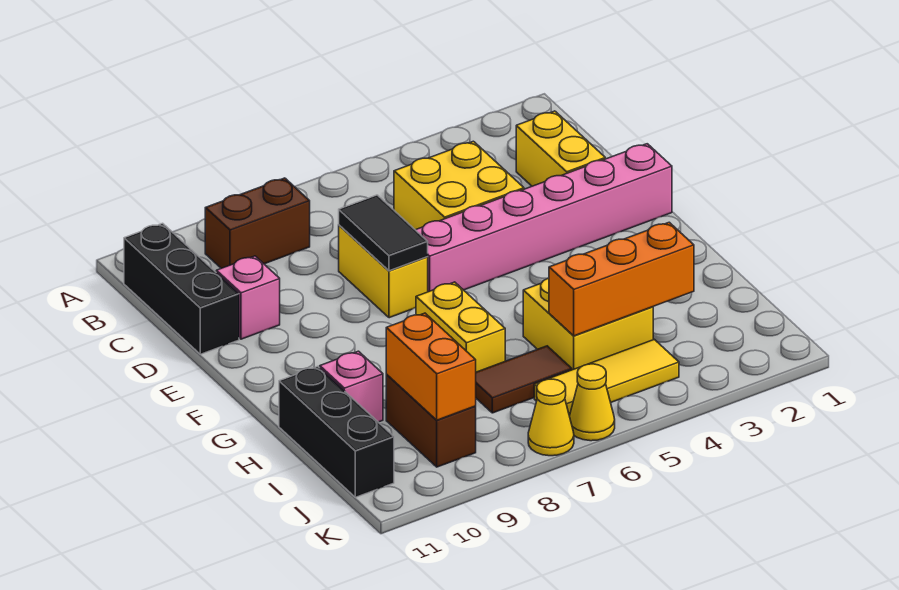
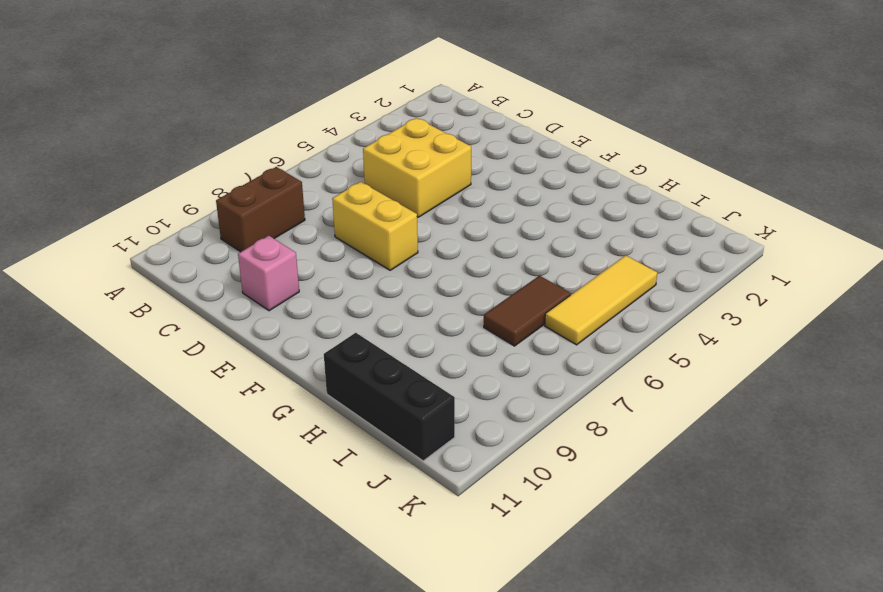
none -> black 1x3 brick [124,223,239,354]
none -> yellow 1x2 brick [516,111,605,186]
none -> pink 1x6 brick [416,144,672,292]

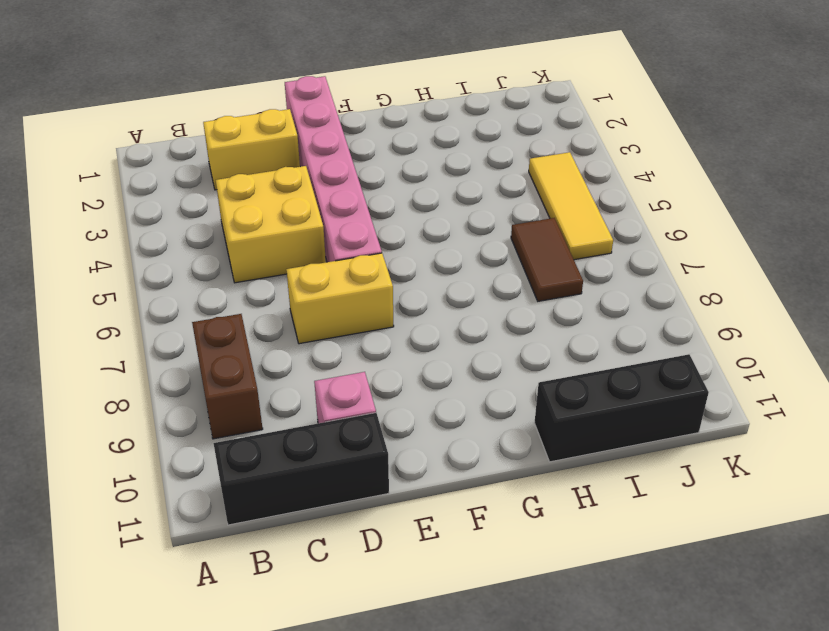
none -> yellow 1x2 brick [416,282,505,372]
none -> yellow 2x2 brick [523,278,653,370]
none -> pink 1x1 brick [320,351,383,422]

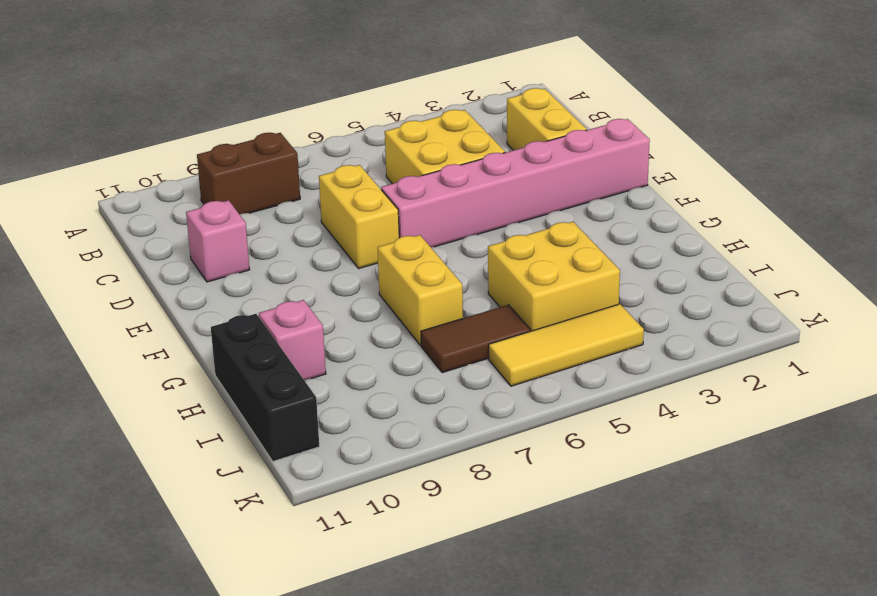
none -> black 1x3 brick [124,223,239,354]
none -> brown 1x2 brick [386,375,476,467]
none -> yellow 1x1 cone [570,364,615,441]

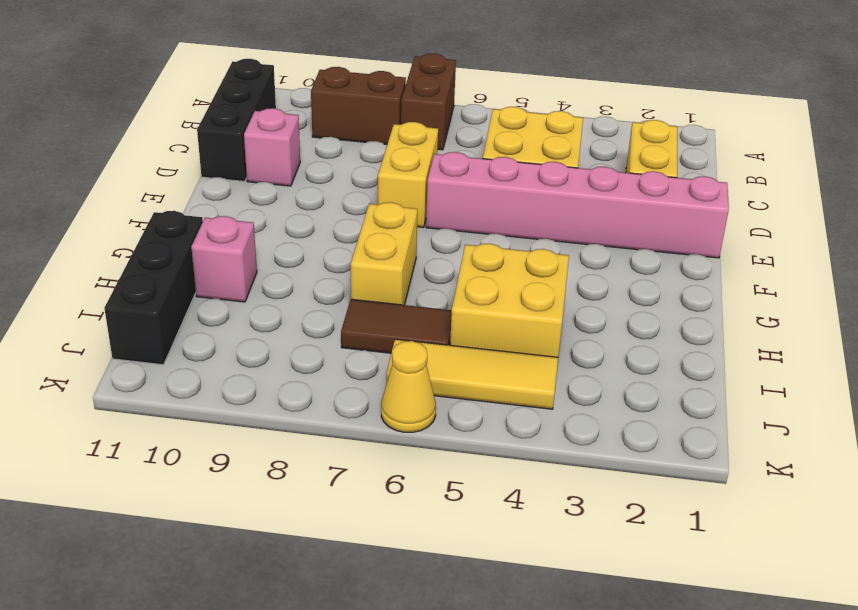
brown 1x2 brick [401,53,456,150] -> brown 1x2 brick moved to [386,375,476,467]
none -> yellow 1x1 cone [528,379,574,456]
none -> black 1x2 tile [339,195,428,271]
none -> orange 1x3 brick [549,222,694,336]

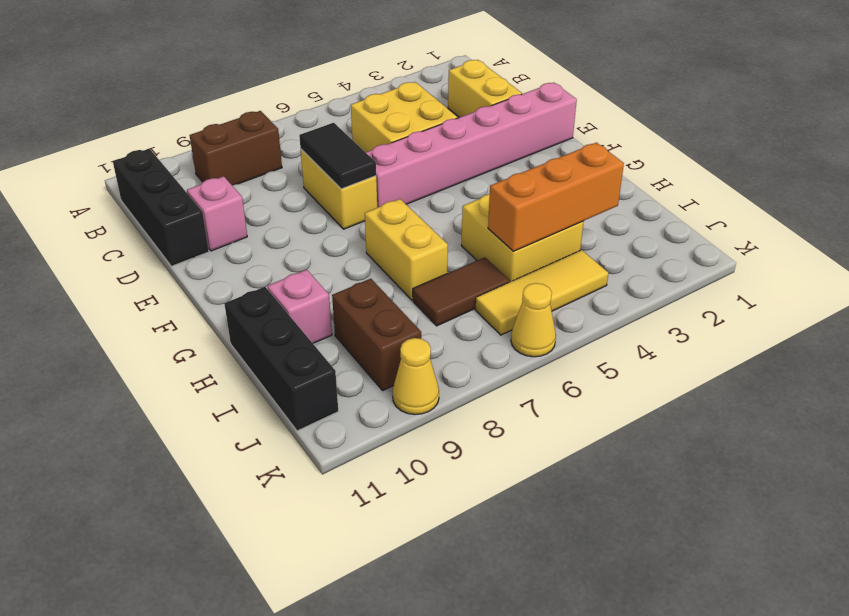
yellow 1x1 cone [392,338,439,415] -> yellow 1x1 cone moved to [528,379,574,456]
none -> orange 1x2 brick [386,313,476,420]

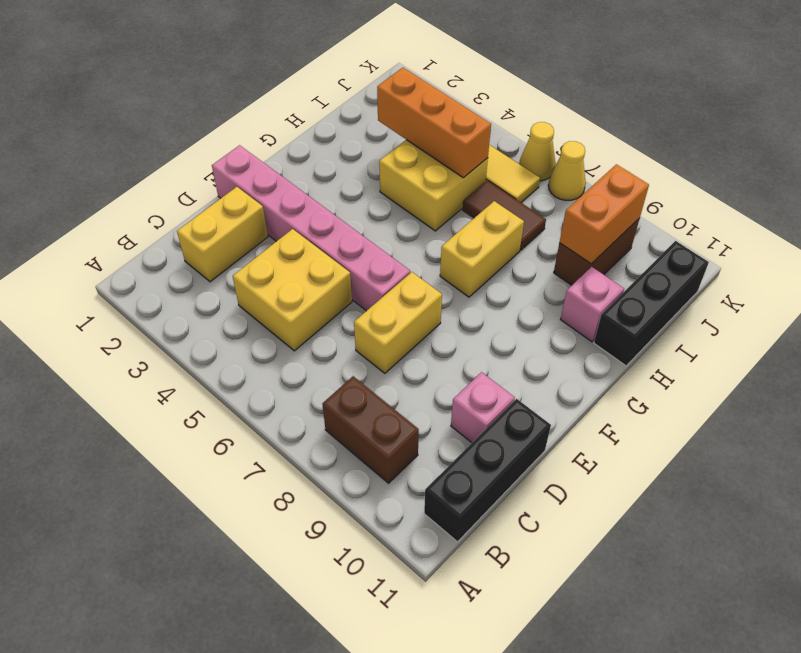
none -> black 1x2 tile [339,195,428,271]

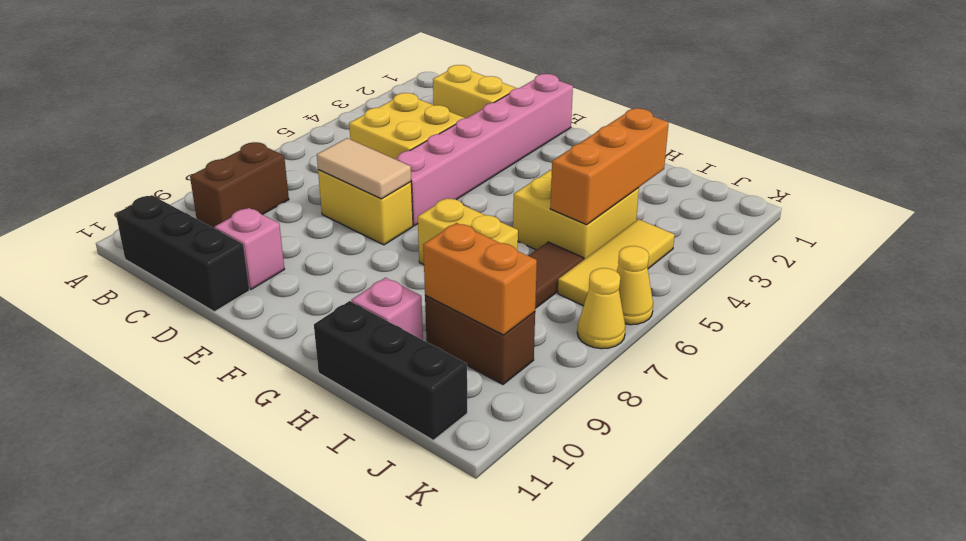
tan 1x2 tile [317,138,411,199] -> black 1x2 tile [339,195,428,271]

